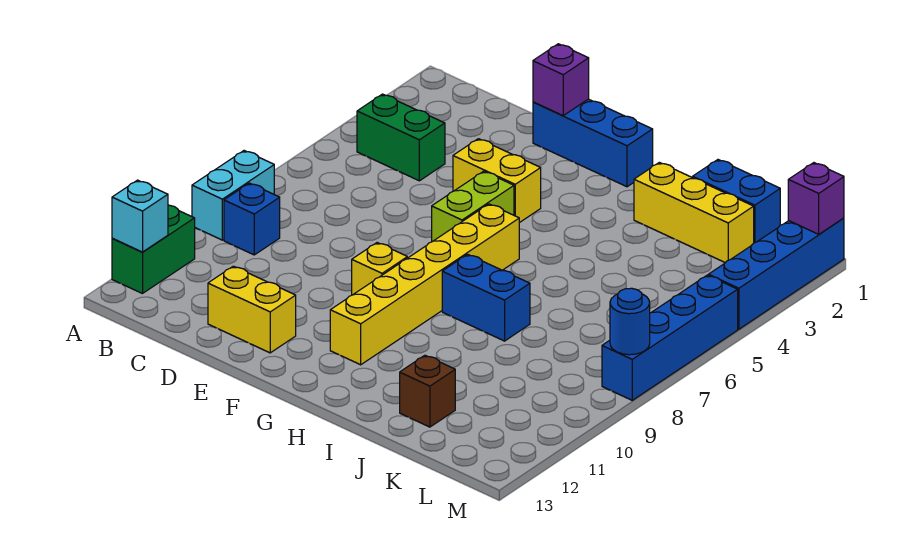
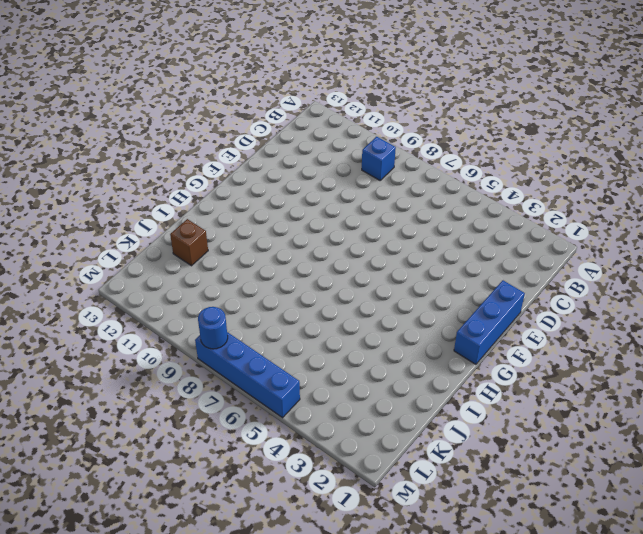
none -> cyan 1x2 brick [192,151,274,240]
none -> green 1x2 brick [112,205,195,294]
none -> green 1x2 brick [357,94,445,181]

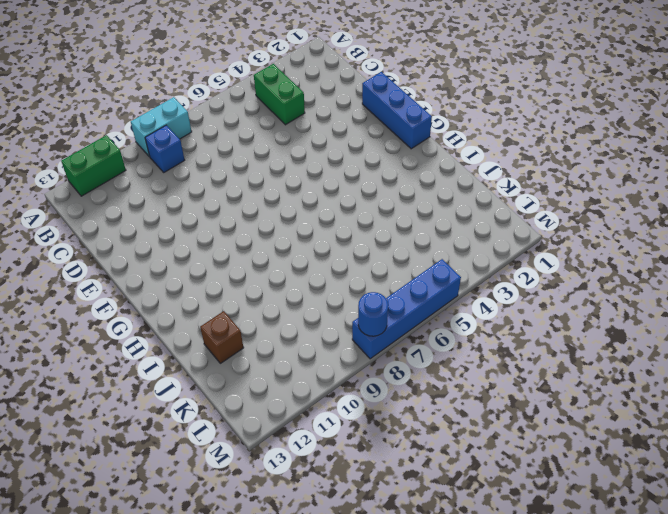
none -> yellow 1x2 brick [208,266,296,353]
none -> yellow 1x2 brick [453,139,541,223]
none -> lime 1x2 brick [432,171,514,242]

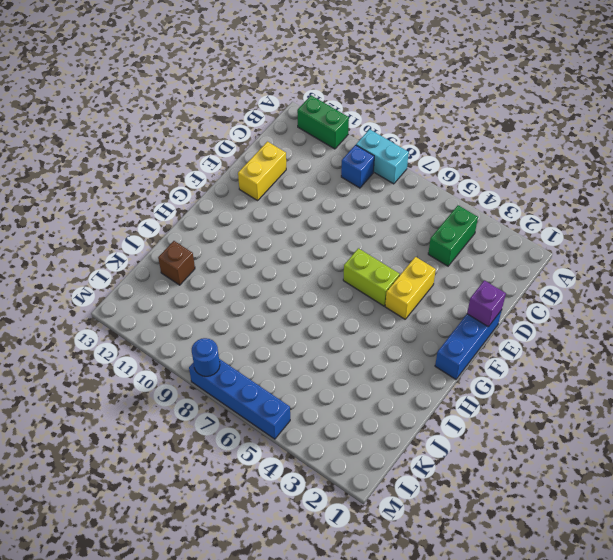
none -> yellow 1x1 brick [352,243,407,295]
none -> yellow 1x6 brick [330,204,519,365]
none -> blue 1x2 brick [442,254,530,341]

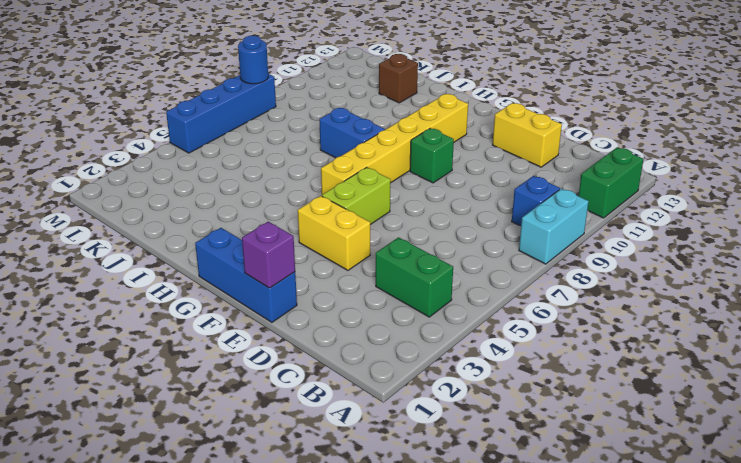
green 1x1 brick [410,128,454,183] -> yellow 1x1 brick [352,243,407,295]
none -> yellow 1x3 brick [634,162,754,263]
none -> blue 1x2 brick [693,160,780,243]
none -> blue 1x4 brick [708,218,844,329]

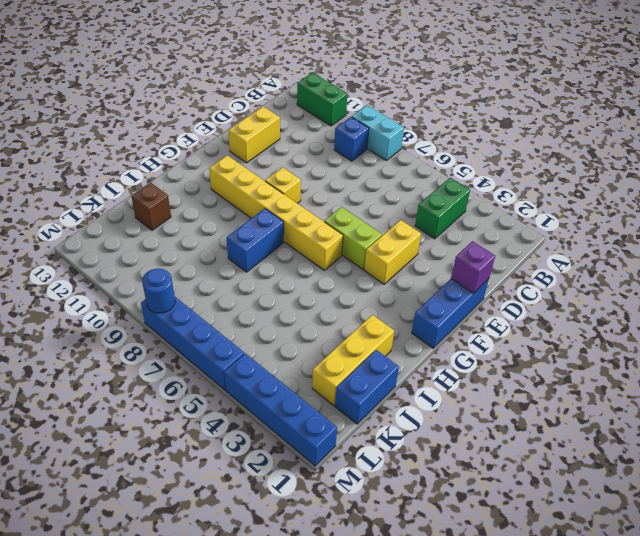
none -> cyan 1x1 brick [112,180,168,252]
none -> purple 1x1 brick [788,163,844,234]

